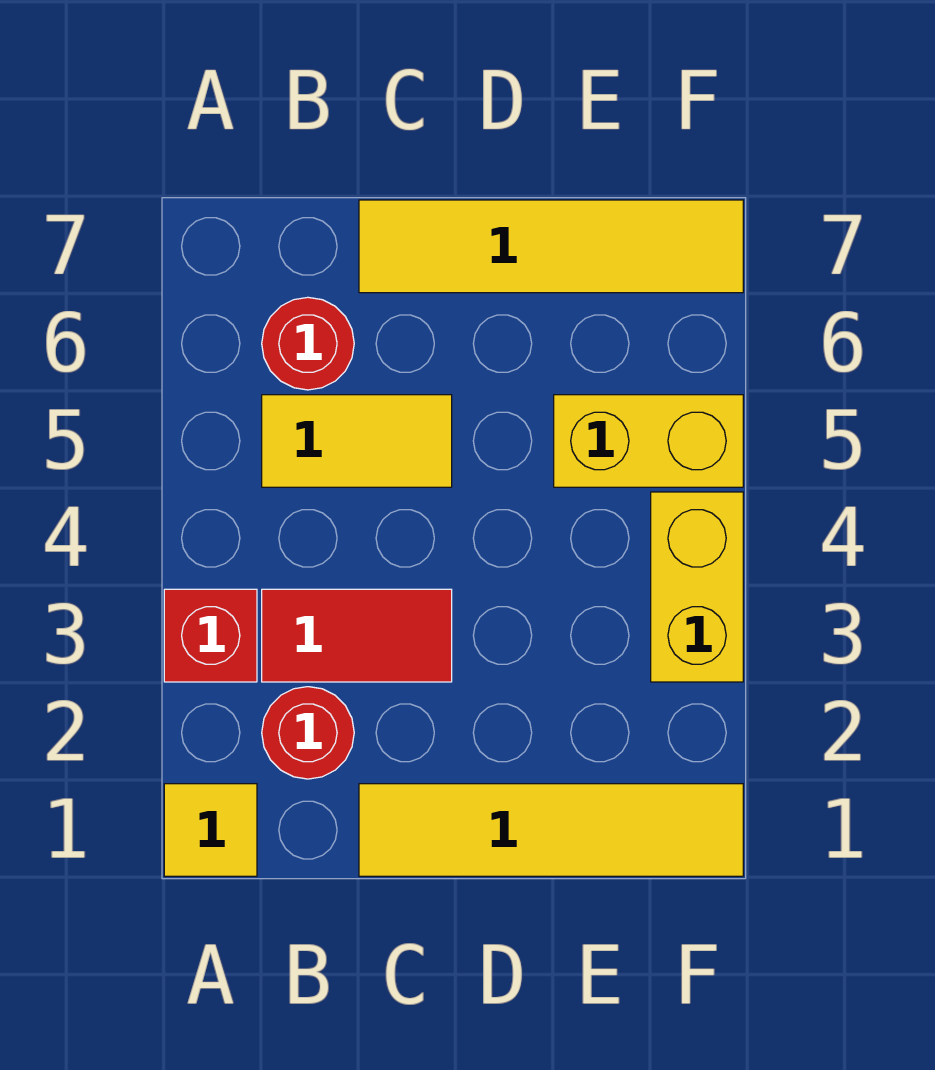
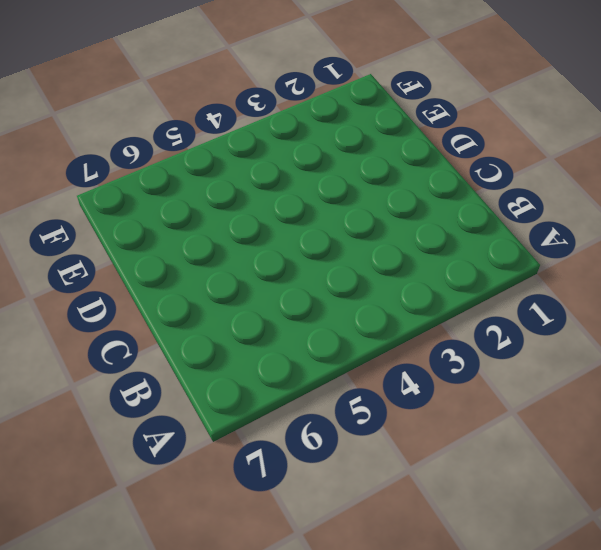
none -> yellow 1x1 tile [164,784,257,876]
none -> red 1x1 brick [164,589,257,682]

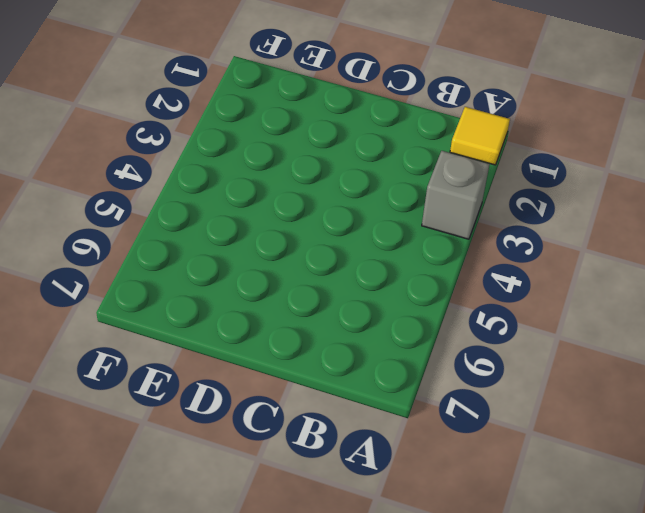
grey 1x1 brick [422,151,489,239] -> red 1x1 brick [164,589,257,682]
none -> red 1x1 round brick [262,687,354,779]
none -> red 1x2 tile [262,589,452,682]

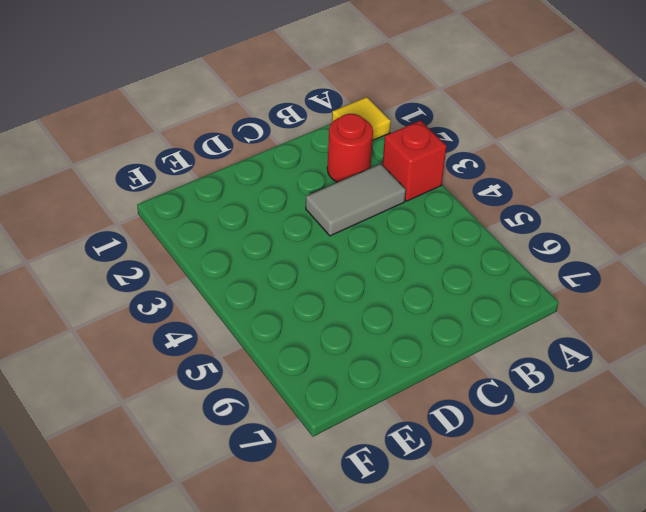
grey 1x2 tile [306,164,406,236] -> red 1x2 tile [262,589,452,682]
none -> yellow 1x2 tile [262,395,452,487]
none -> red 1x1 round brick [262,297,354,390]

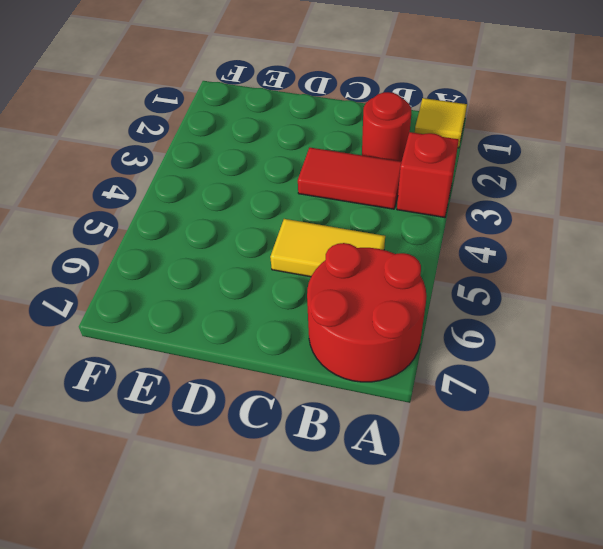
red 2x2 round brick [307,243,427,382] -> red 1x1 round brick [262,297,354,390]
none -> yellow 1x4 tile [359,784,743,876]
none -> yellow 1x4 tile [359,200,743,293]

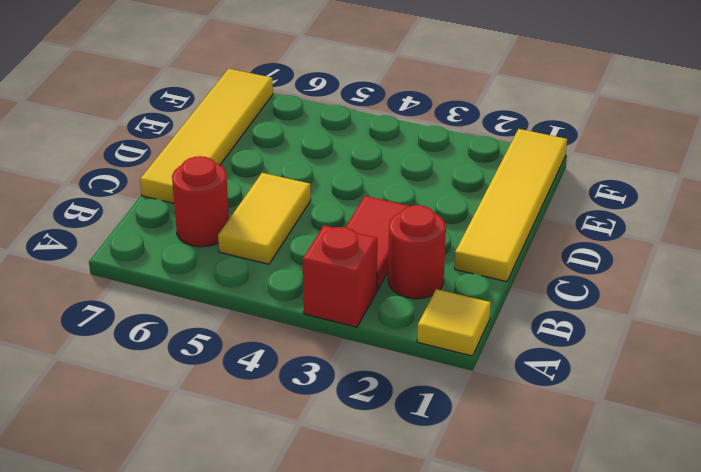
none -> yellow 1x2 brick [554,395,743,487]
none -> yellow 1x2 brick [651,492,743,682]

